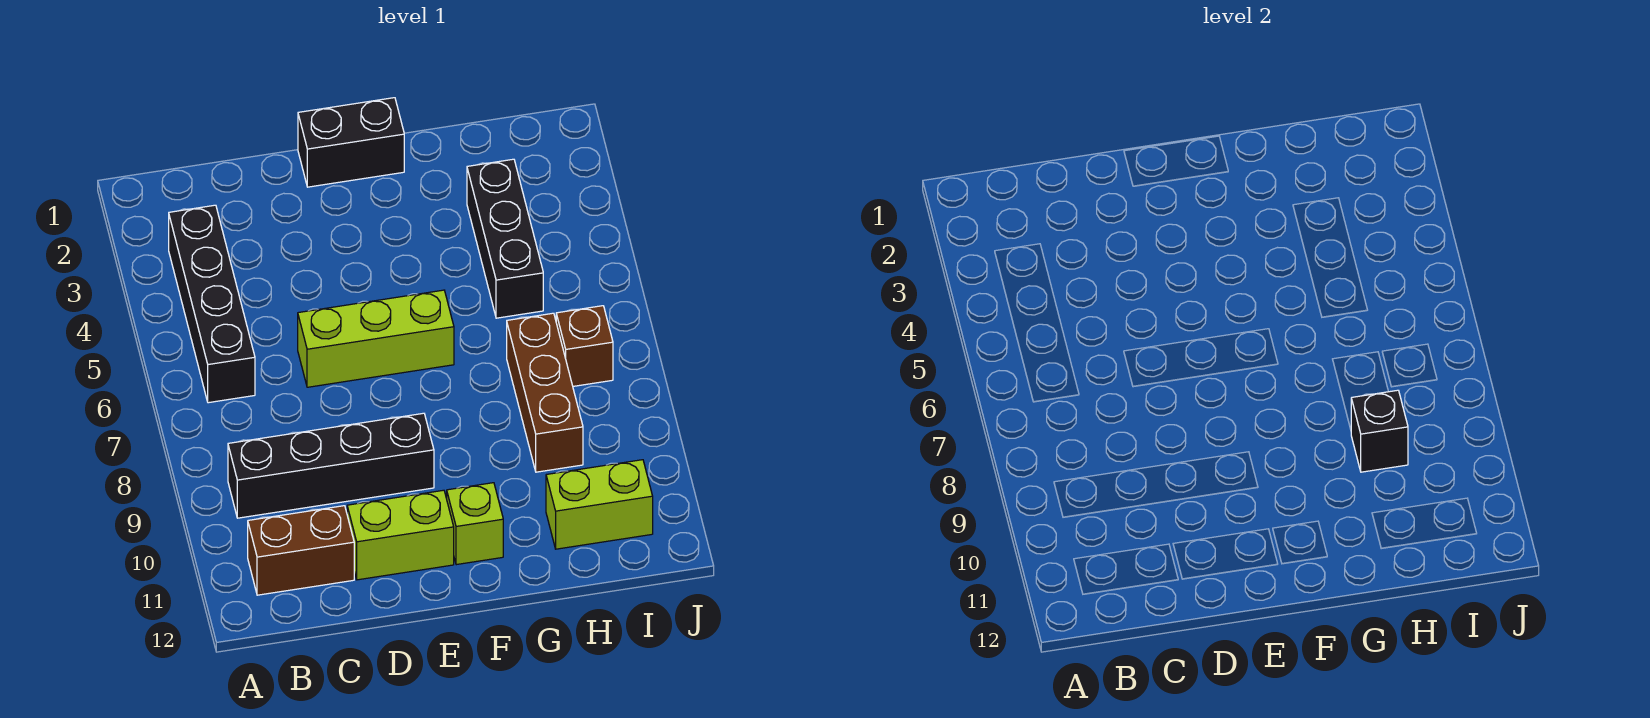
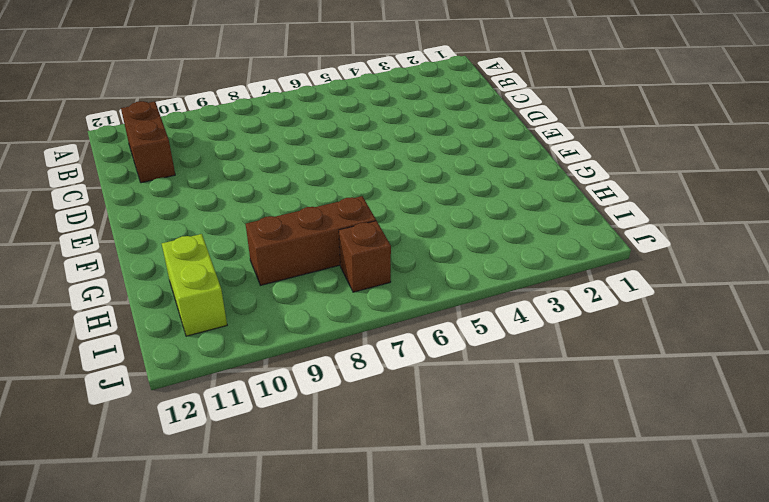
none -> black 1x4 brick [169,205,255,403]
none -> black 1x4 brick [228,413,434,518]
none -> lime 1x3 brick [298,290,454,387]

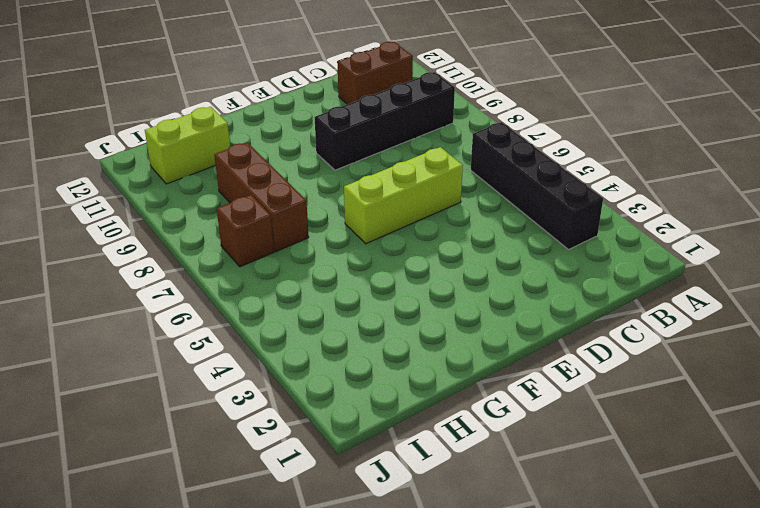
none -> lime 1x2 brick [347,490,454,580]
none -> black 1x2 brick [298,98,404,187]
none -> lime 1x1 brick [447,483,503,565]

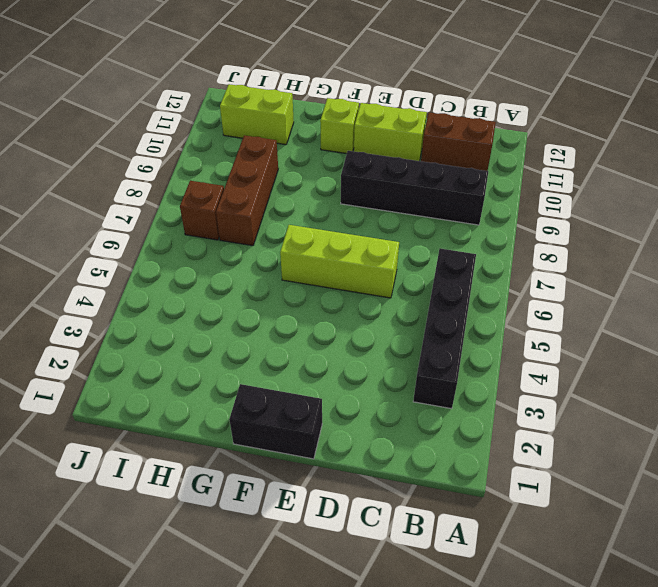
none -> black 1x3 brick [467,159,543,318]
none -> black 1x1 brick [1351,390,1408,472]

